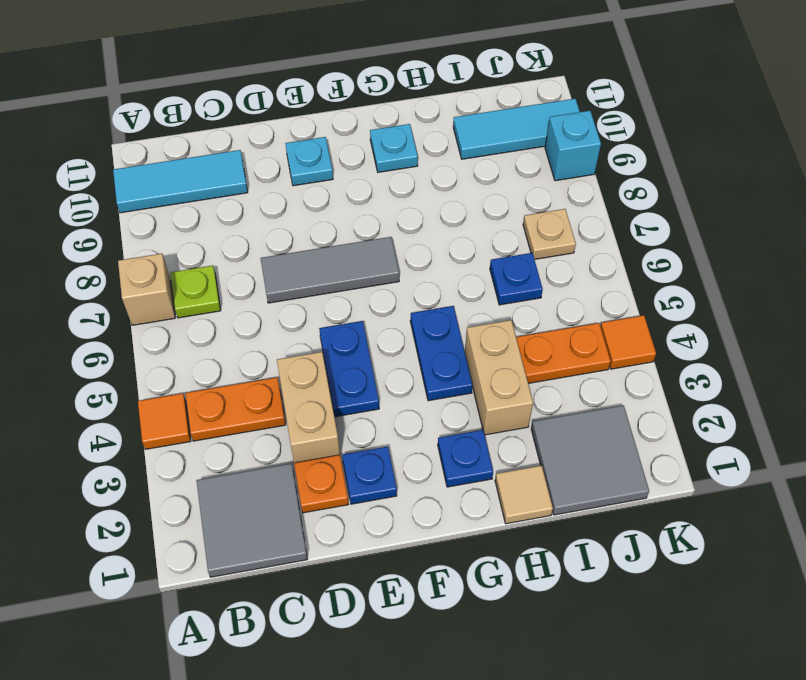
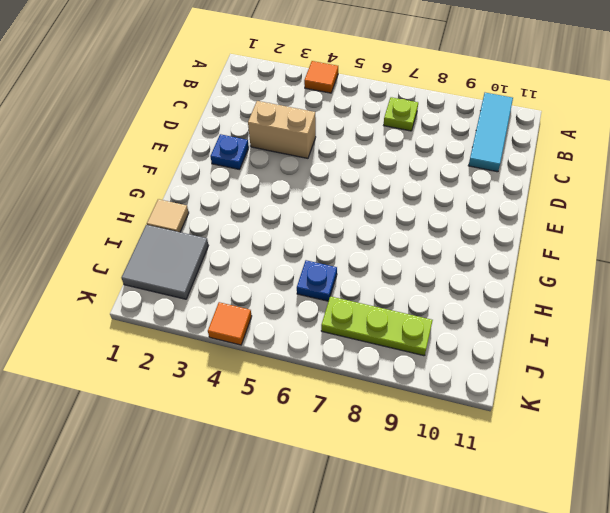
lime 1x3 plate [321,296,433,356] -> tan 1x1 plate [523,209,576,259]
none -> tan 1x1 brick [118,254,175,325]
none -> grey 2x2 tile [196,464,307,577]
none -> orange 1x2 plate [186,377,286,441]

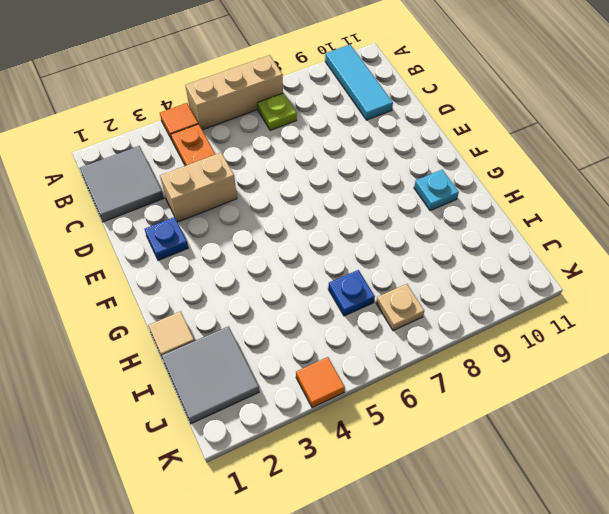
tan 1x3 brick [185,55,283,130] -> tan 1x1 brick [118,254,175,325]
none -> orange 1x1 plate [294,455,348,513]
none -> grey 1x3 tile [261,237,399,303]
none -> blue 1x2 plate [319,321,379,417]

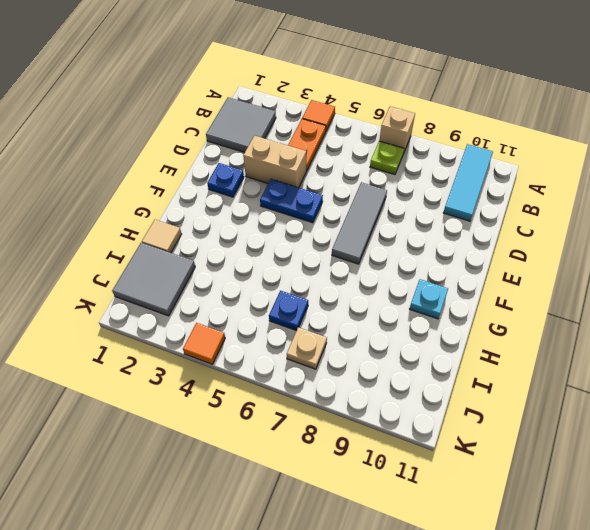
none -> orange 1x1 plate [294,455,348,513]
none -> cyan 1x1 plate [285,137,333,186]
none -> blue 1x1 plate [438,430,493,487]

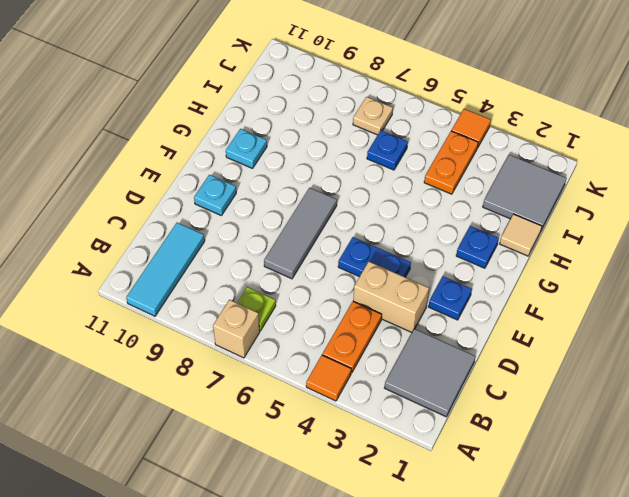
none -> orange 1x1 plate [294,455,348,513]
none -> blue 1x2 plate [410,306,473,401]
none -> tan 1x2 brick [465,320,533,435]

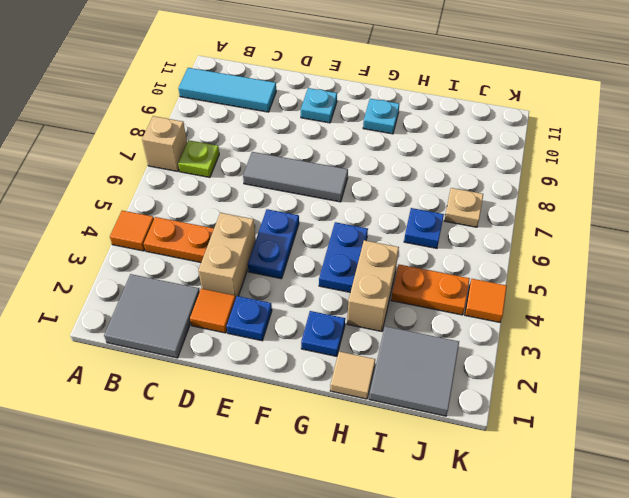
orange 1x1 tile [190,289,236,333] -> orange 1x1 plate [294,455,348,513]
none -> cyan 1x3 tile [453,99,580,159]
none -> cyan 1x1 brick [545,111,601,181]

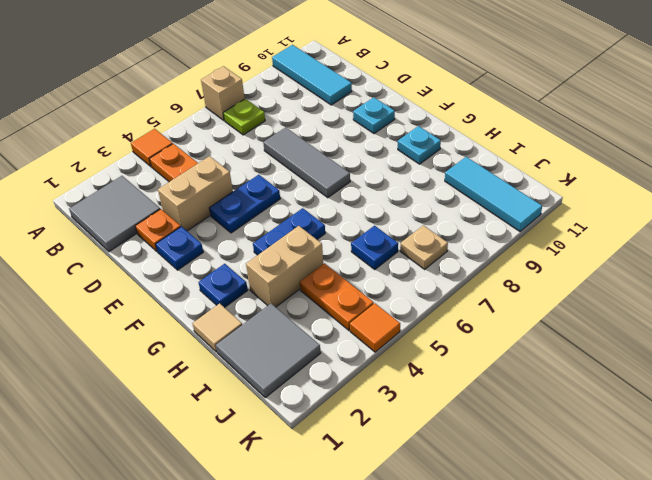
none -> cyan 1x1 brick [545,111,601,181]

